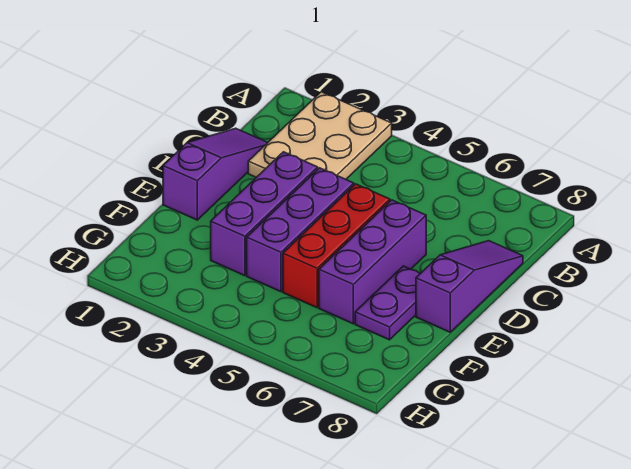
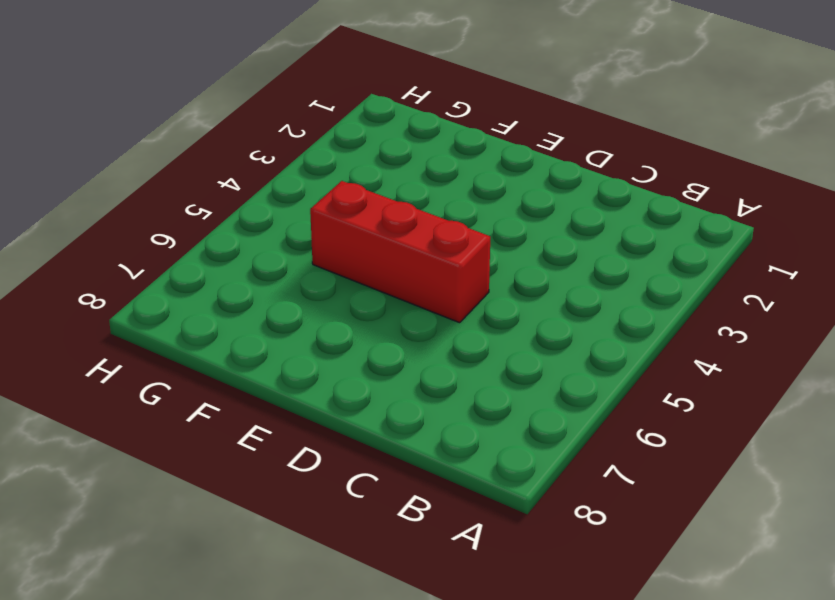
none -> tan 2x3 plate [248,92,392,179]
none -> purple 1x3 slope [163,128,268,220]

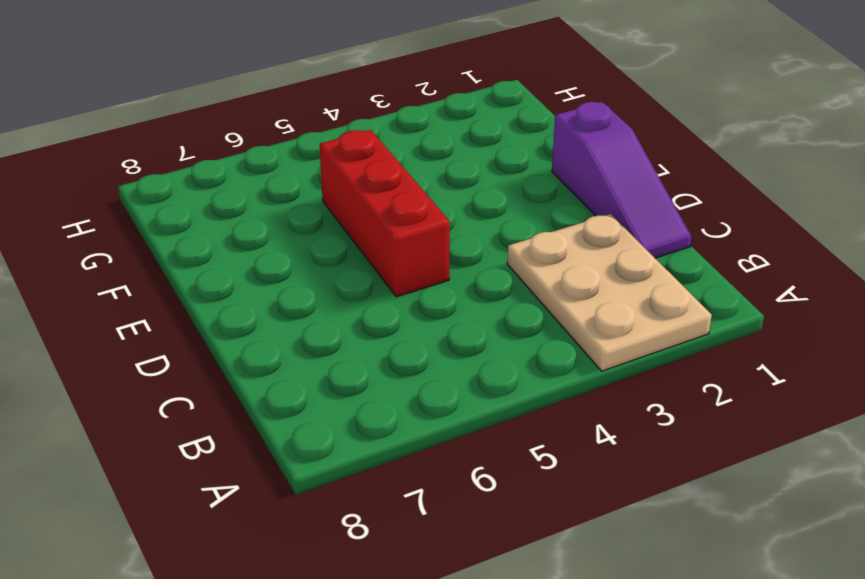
none -> purple 1x3 slope [416,241,523,332]
none -> purple 1x3 brick [211,152,318,276]

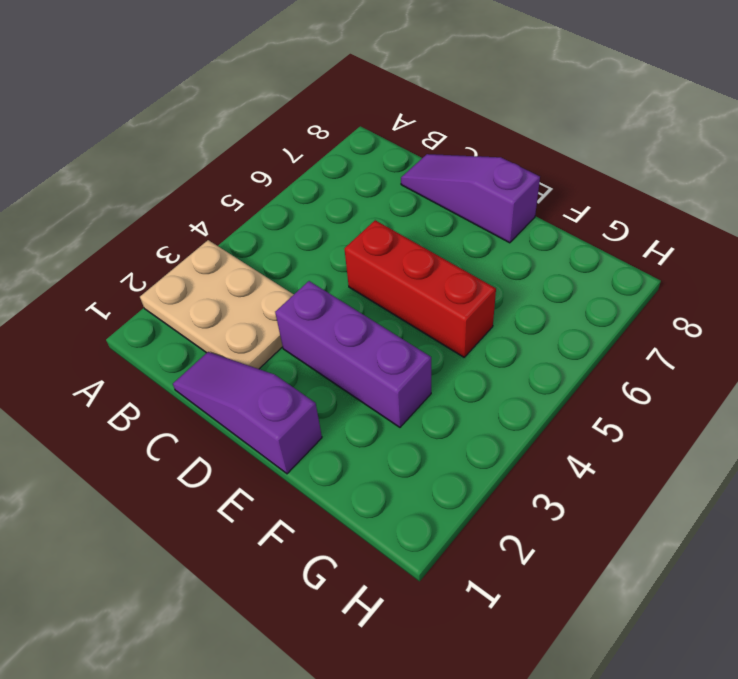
none -> purple 1x3 brick [247,168,354,292]
none -> purple 1x3 brick [319,200,426,324]

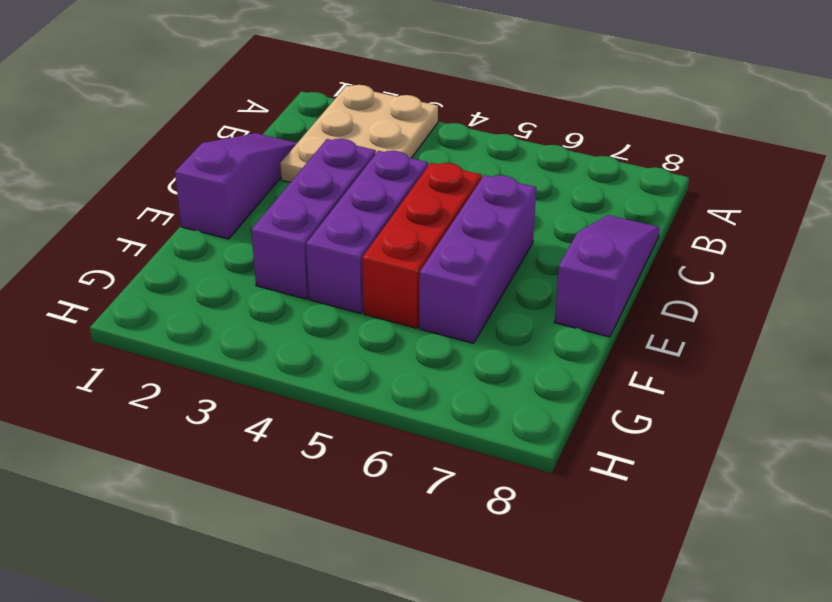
none -> purple 1x2 plate [355,266,420,340]

